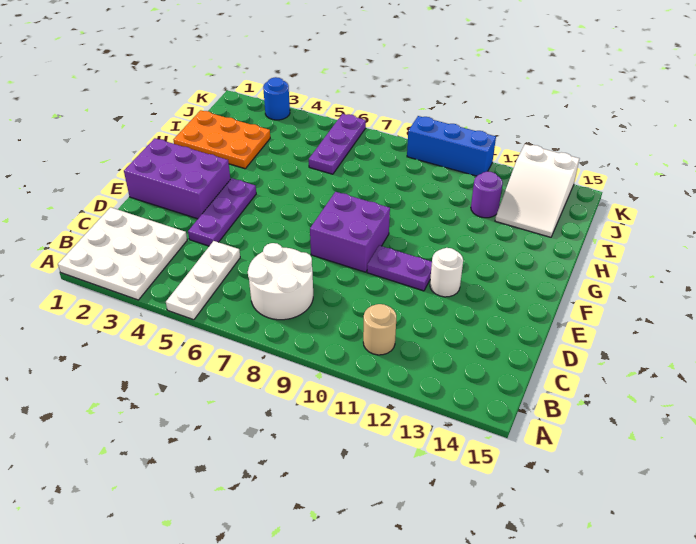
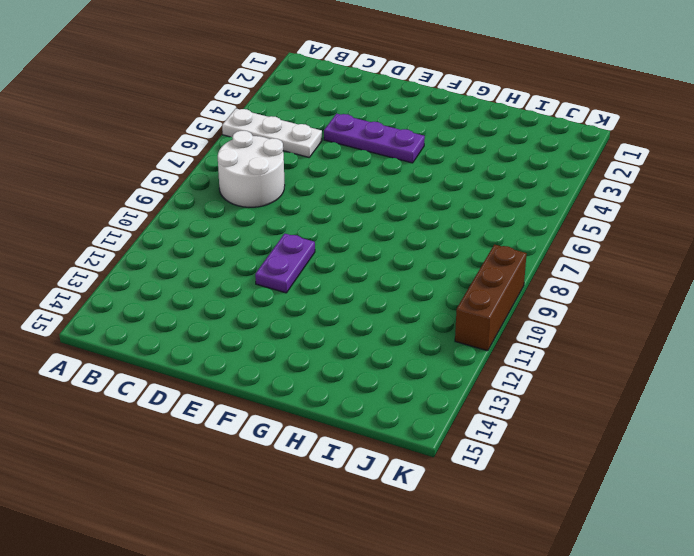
brown 1x3 brick [455,245,527,351] -> blue 1x3 brick [407,116,496,176]
none -> white 3x3 plate [58,207,187,300]
none -> tan 1x1 round brick [363,304,396,355]
none -> purple 2x3 brick [124,138,230,219]

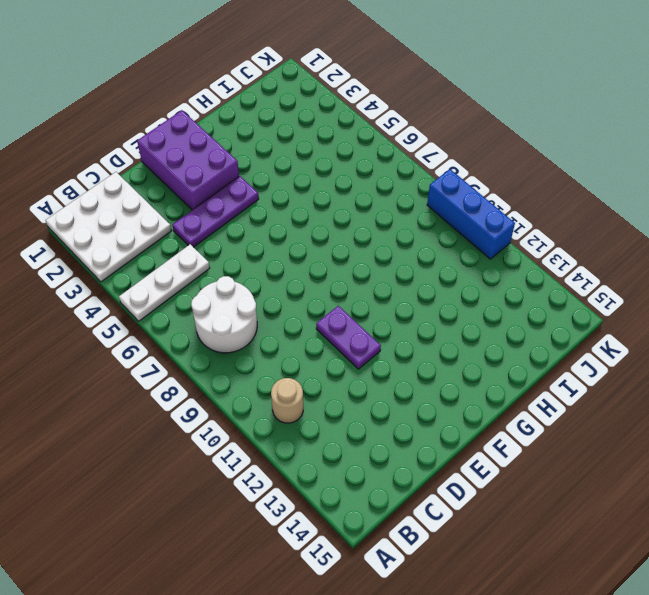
none -> purple 2x2 brick [310,192,390,272]
none -> white 1x1 round brick [430,248,463,297]
none -> orange 2x3 plate [174,110,270,169]

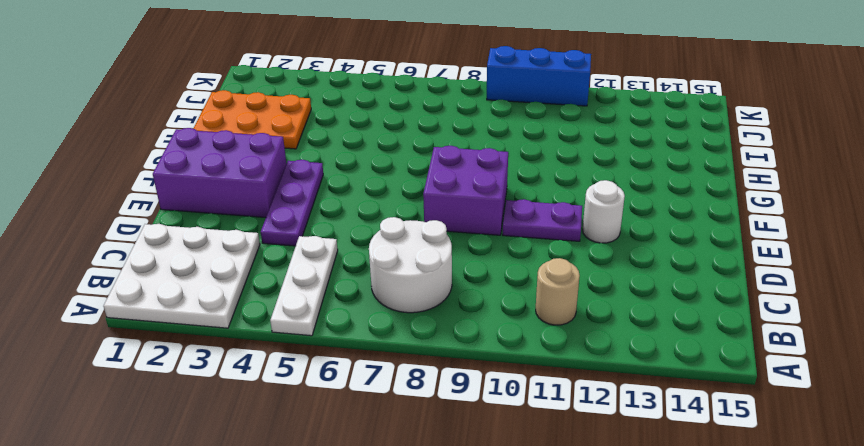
none -> purple 1x3 plate [309,114,366,174]
none -> purple 1x1 round brick [471,171,503,218]
none -> white 2x3 slope [495,144,579,237]

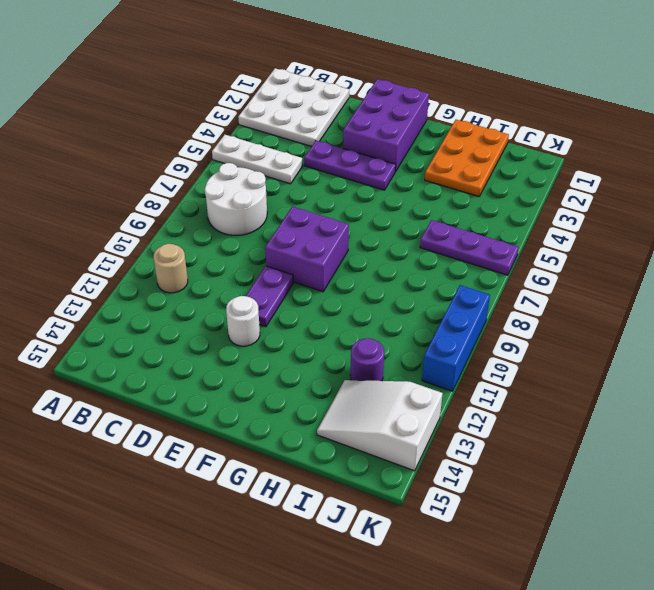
none -> blue 1x1 round brick [263,77,290,120]

